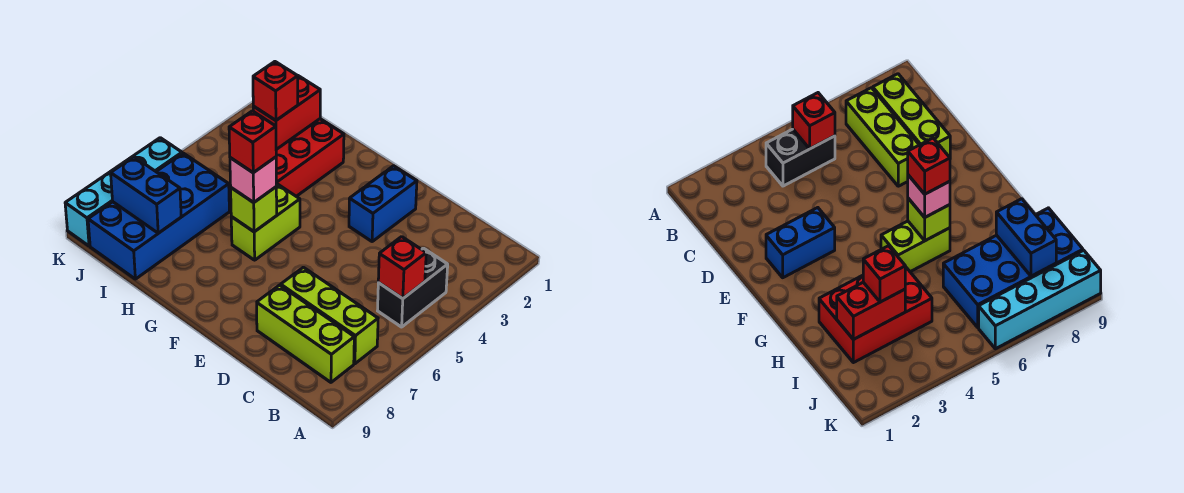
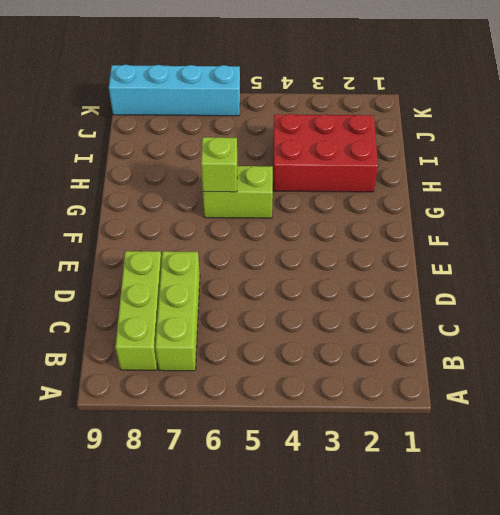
none -> black 1x2 brick [378,248,448,327]
none -> blue 1x2 brick [349,166,417,241]
none -> blue 2x4 brick [88,153,229,279]

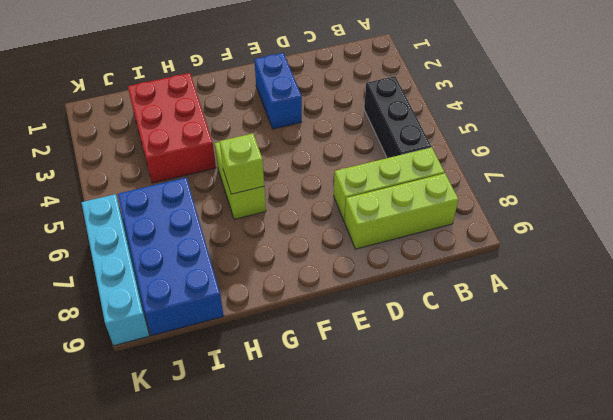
black 1x3 brick [364,76,431,158] -> black 1x2 brick [378,248,448,327]
none -> red 1x1 brick [378,237,426,299]
none -> red 1x2 brick [253,76,320,149]
none -> blue 1x2 brick [111,157,181,233]

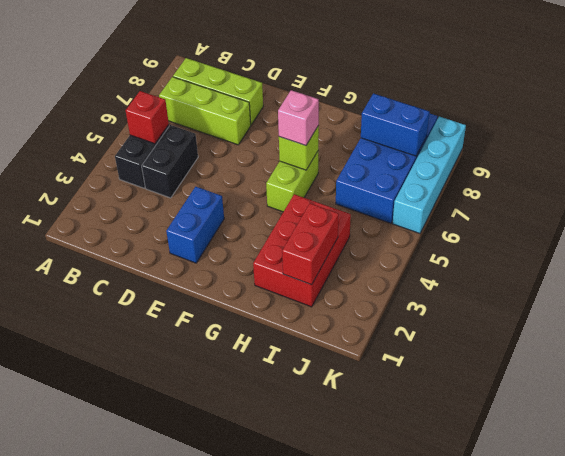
black 1x2 brick [142,125,198,198] -> none
none -> red 1x1 brick [253,62,298,120]
none -> red 1x1 brick [229,111,276,173]

